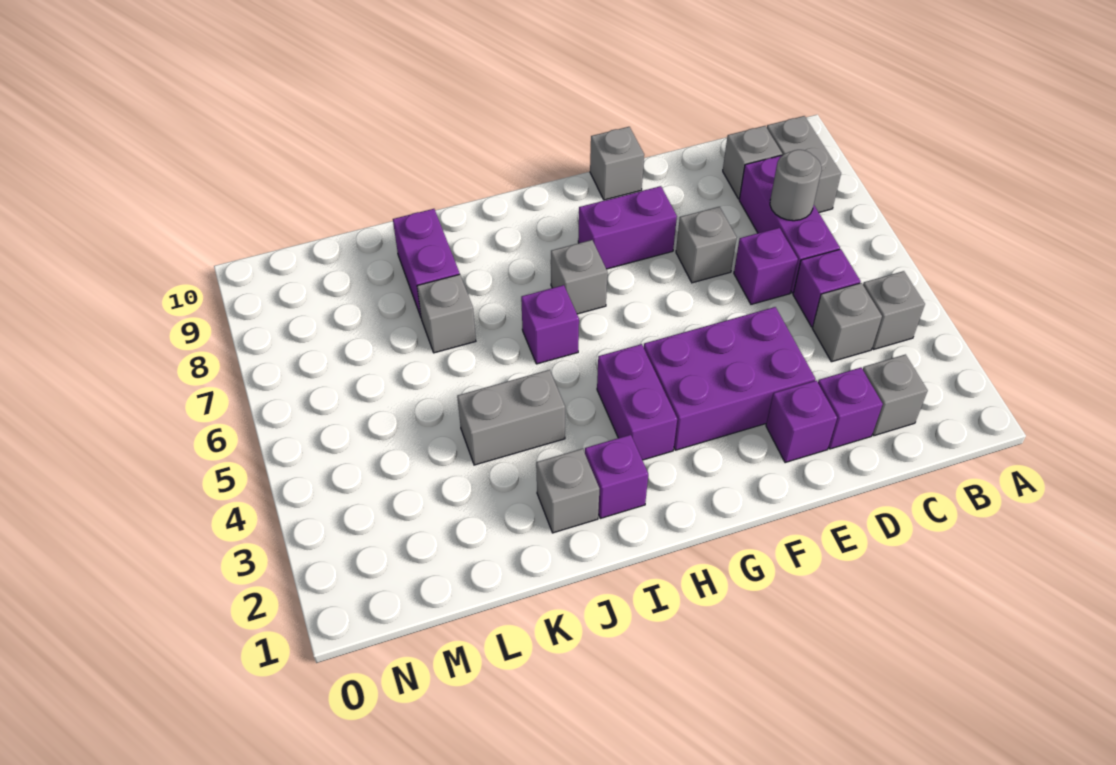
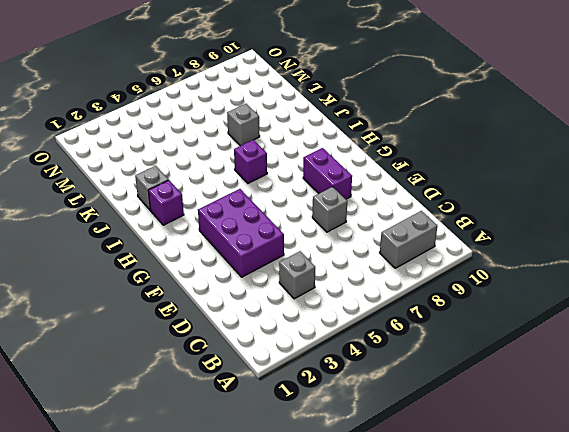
none -> grey 1x1 brick [863,271,925,349]
none -> grey 1x1 brick [863,355,928,436]
none -> purple 1x1 brick [793,249,861,327]

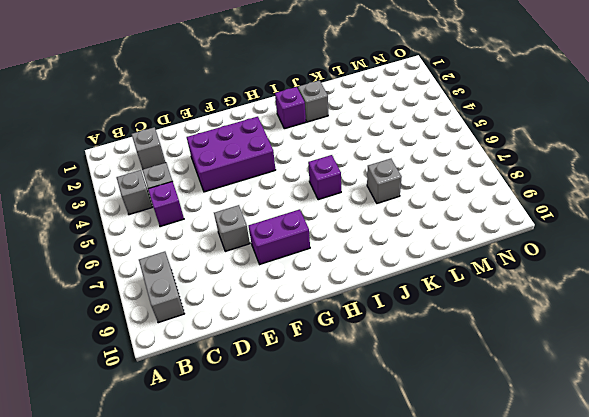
none -> purple 1x3 brick [739,155,840,293]
none -> grey 1x1 brick [723,126,782,199]
none -> purple 1x1 brick [818,368,883,449]

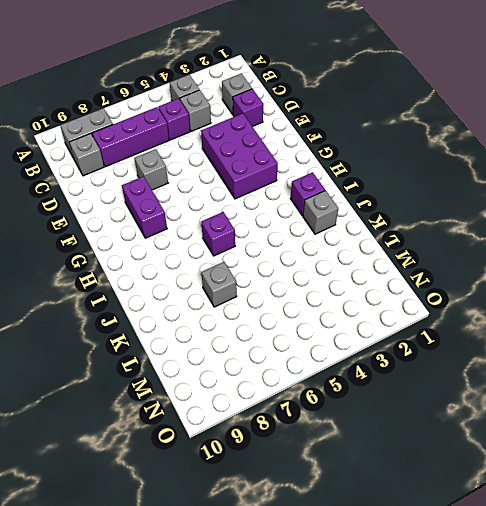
none -> purple 1x1 brick [734,228,798,304]
none -> purple 1x1 brick [766,381,837,463]
none -> grey 1x1 brick [590,127,644,200]

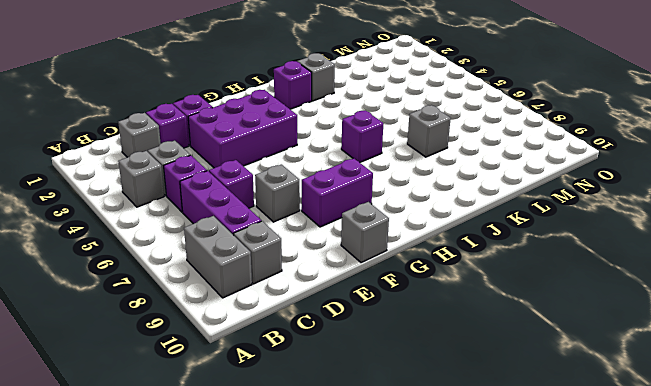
none -> purple 1x2 brick [597,344,677,460]
none -> grey 1x1 brick [551,240,607,314]
none -> grey 1x2 brick [457,370,565,465]

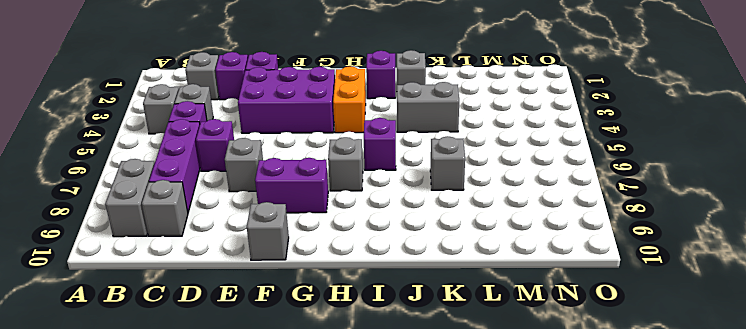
orange 1x2 brick [333,66,366,133] -> purple 1x2 brick [597,344,677,460]
none -> purple 1x2 brick [393,209,460,317]
none -> grey 1x1 round brick [770,150,821,221]

